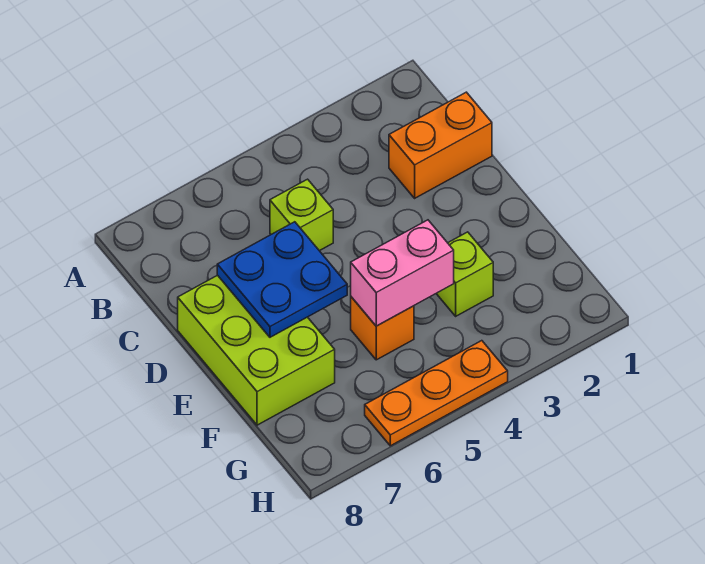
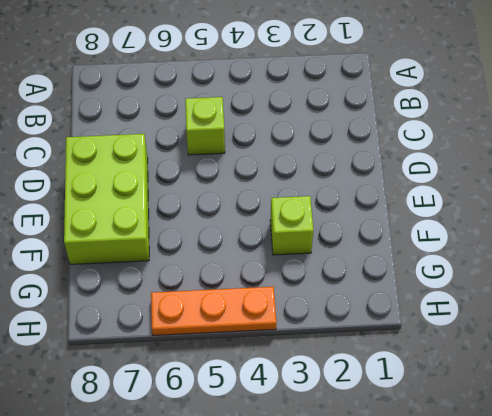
none -> orange 1x2 brick [389,92,492,198]
none -> orange 1x1 brick [351,297,414,360]

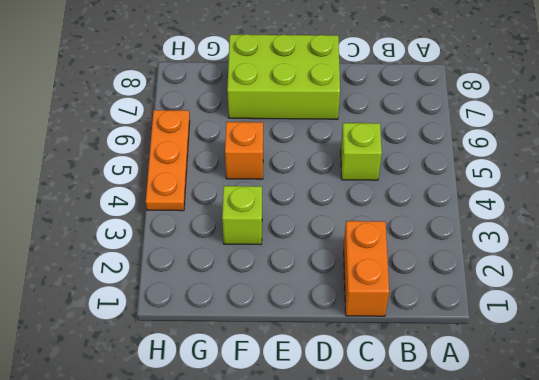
none -> blue 2x2 plate [217,222,347,337]
none -> pink 1x2 brick [351,220,454,326]

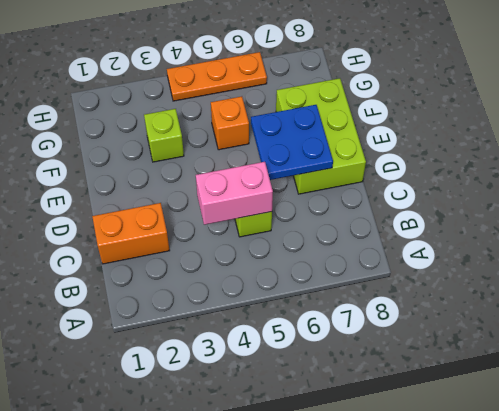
pink 1x2 brick [196,162,273,225] -> pink 1x2 brick moved to [351,220,454,326]

